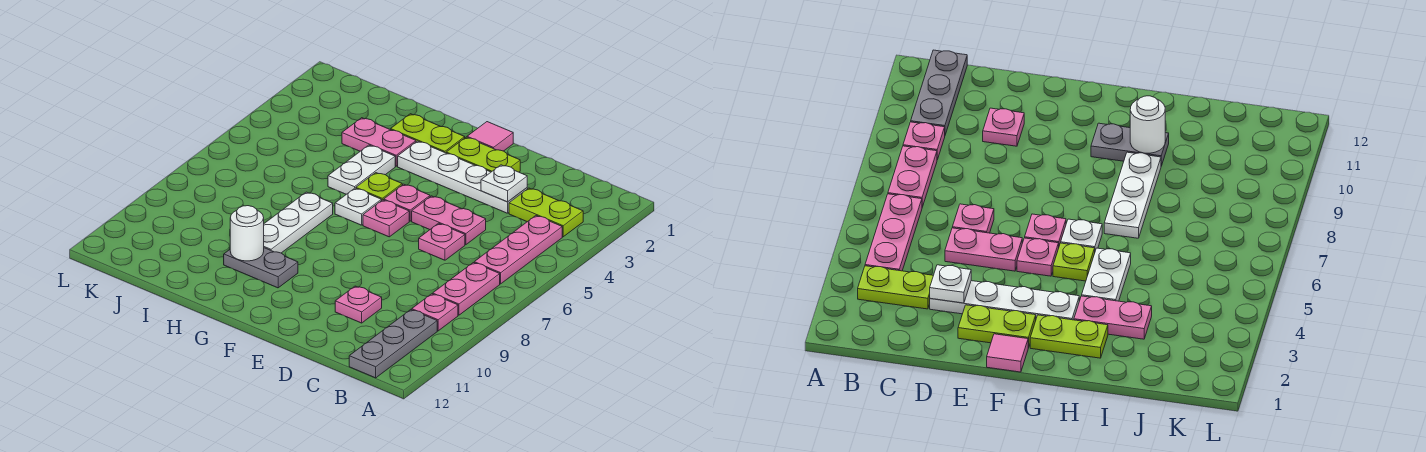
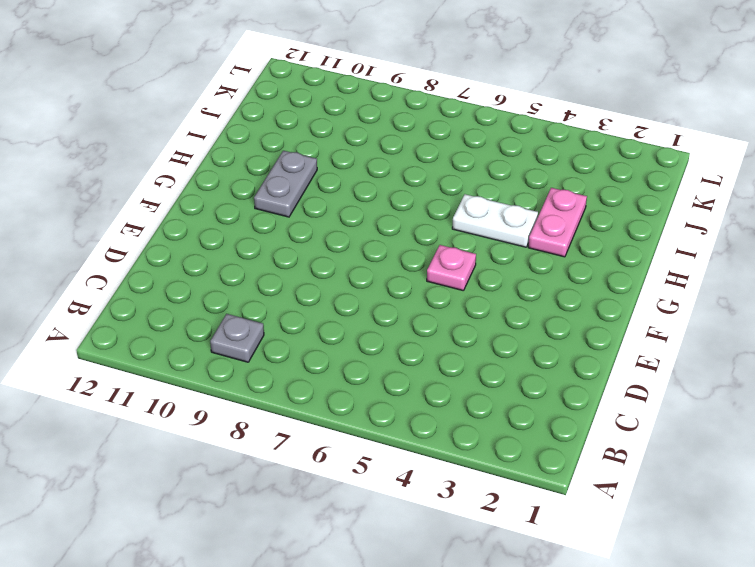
grey 1x1 plate [210,314,264,362] -> pink 1x1 plate [412,294,458,331]
none -> lime 1x2 plate [509,188,583,237]
none -> pink 1x3 plate [474,216,562,284]
none -> pink 1x2 plate [433,263,500,315]

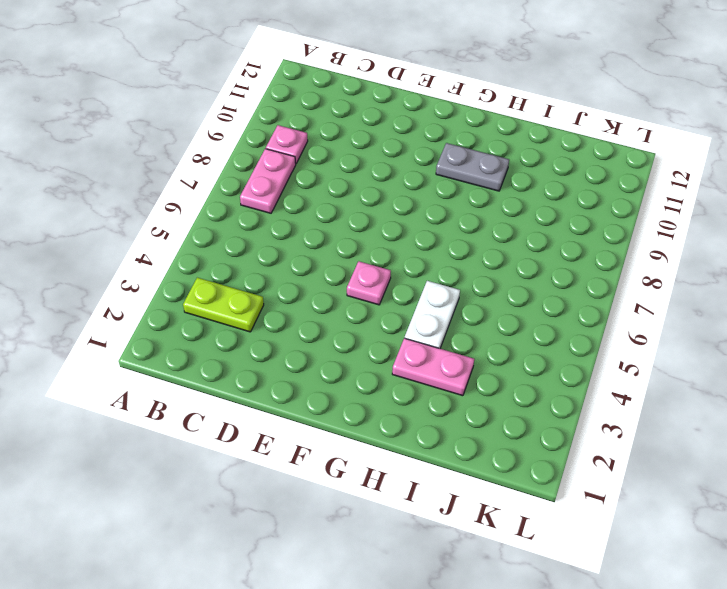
none -> pink 1x3 plate [474,216,562,284]
none -> grey 1x3 plate [349,310,437,378]
none -> white 1x4 plate [398,141,527,213]

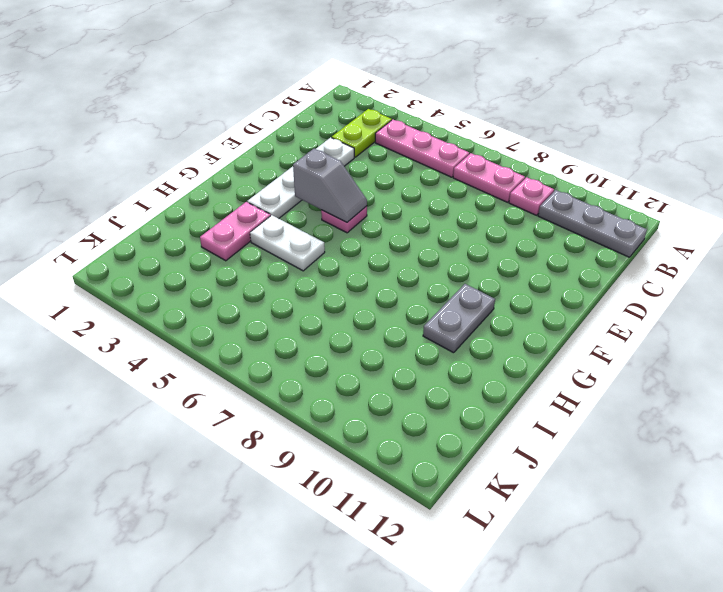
grey 1x2 slope [293,149,367,222] -> none
none -> pink 1x2 plate [412,196,486,245]
none -> pink 1x1 plate [419,223,465,260]
none -> pink 1x1 plate [335,286,382,323]

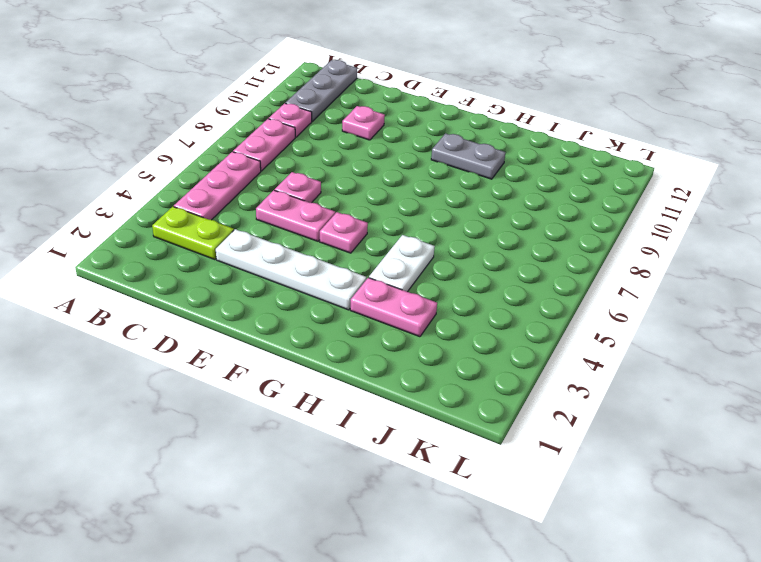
none -> lime 1x2 plate [446,137,520,172]
none -> pink 1x1 tile [467,122,513,151]
none -> pink 1x1 plate [363,200,409,237]

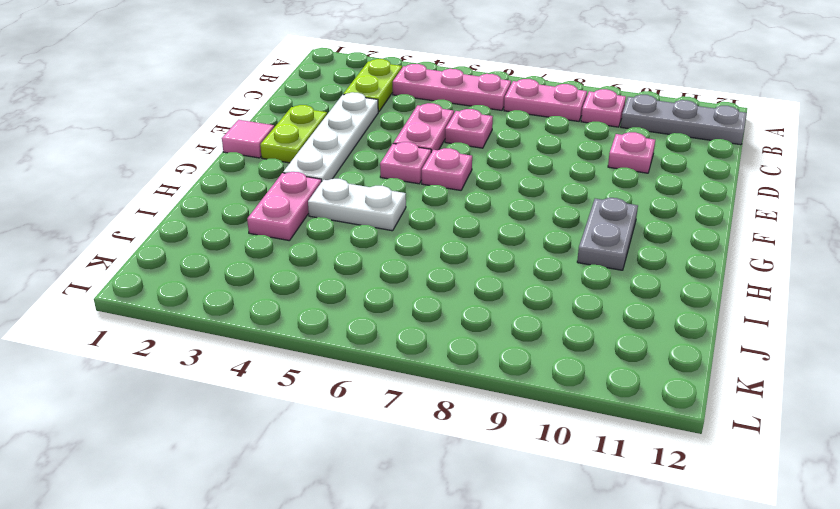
none -> lime 1x2 plate [391,114,465,153]
none -> lime 1x1 plate [356,173,402,201]
none -> white 1x1 plate [335,188,381,225]

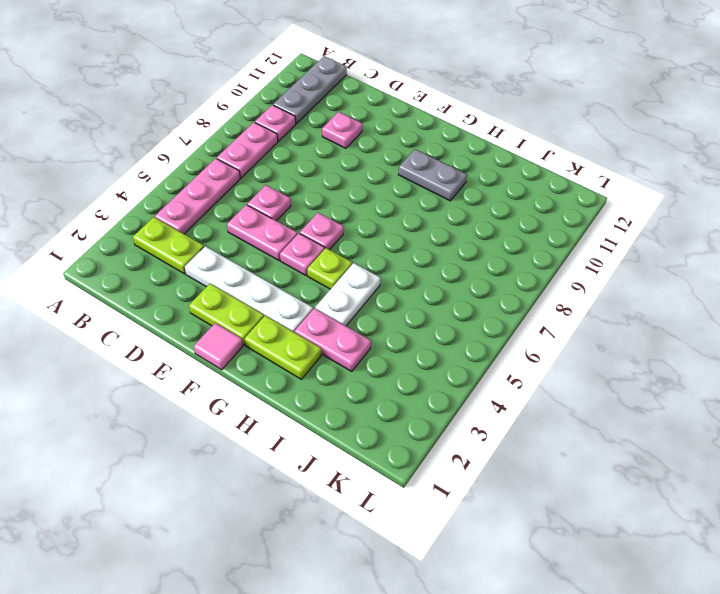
none -> white 1x1 plate [335,188,381,225]
none -> white 1x3 plate [264,192,333,253]
none -> white 1x1 plate [481,165,527,202]

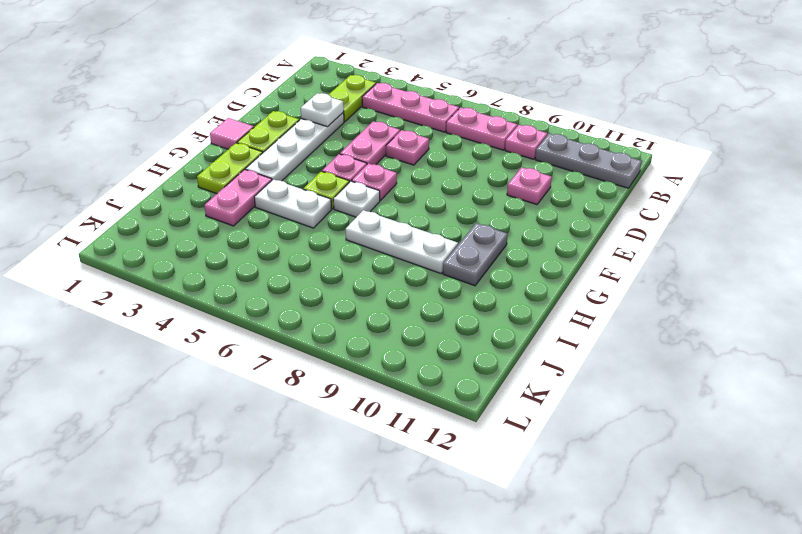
none -> white 1x1 round brick [230,206,264,261]

